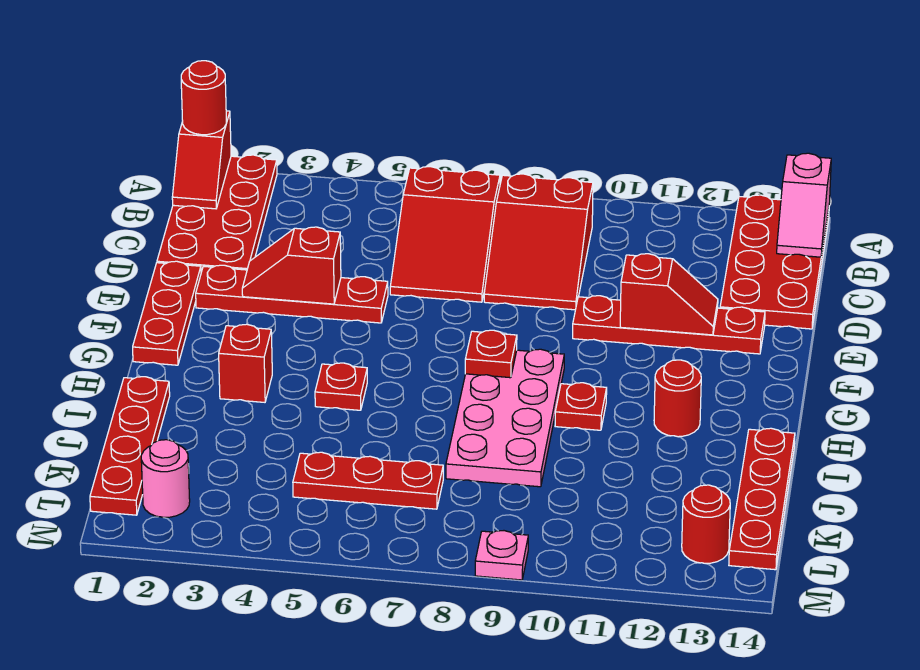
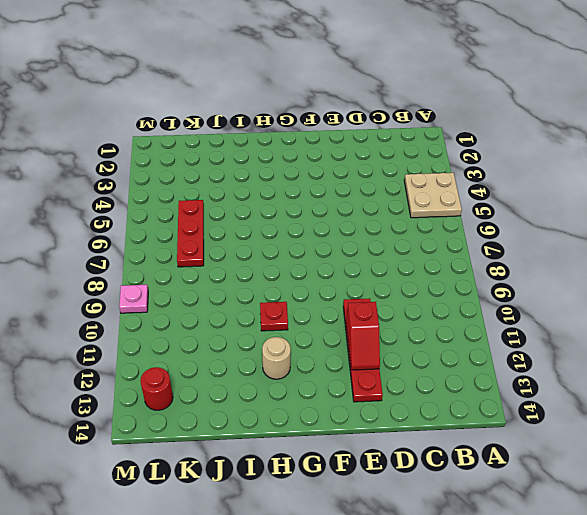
tan 2x2 plate [404,173,462,218] -> none
tan 1x1 round brick [262,337,291,379] -> red 1x1 round brick [654,360,701,437]
none -> red 2x4 plate [157,155,277,272]
none -> red 2x4 plate [720,195,829,329]
none -> red 2x3 slope [390,167,500,302]

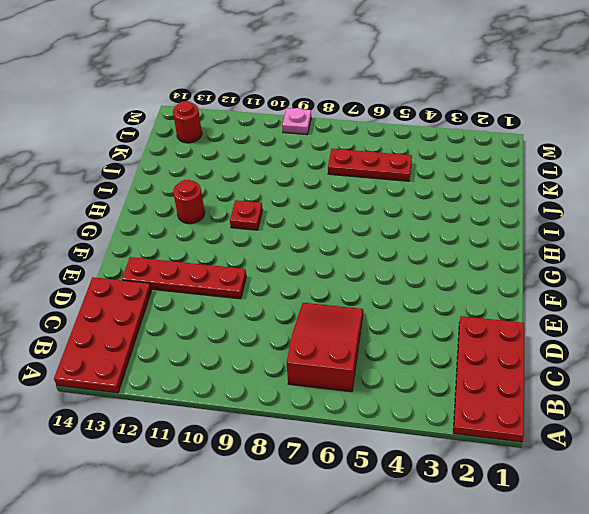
none -> red 2x3 slope [484,174,593,310]
none -> red 1x3 plate [133,261,201,365]
none -> red 1x4 plate [196,265,388,323]

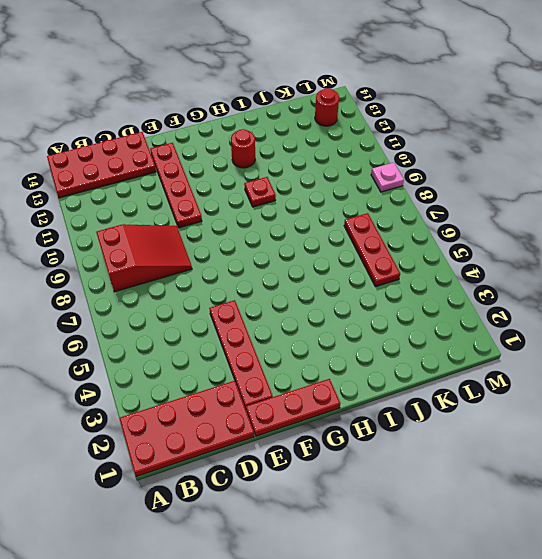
none -> red 2x3 slope [390,167,500,302]
none -> pink 2x4 plate [446,349,564,487]
none -> red 1x1 brick [219,324,272,402]

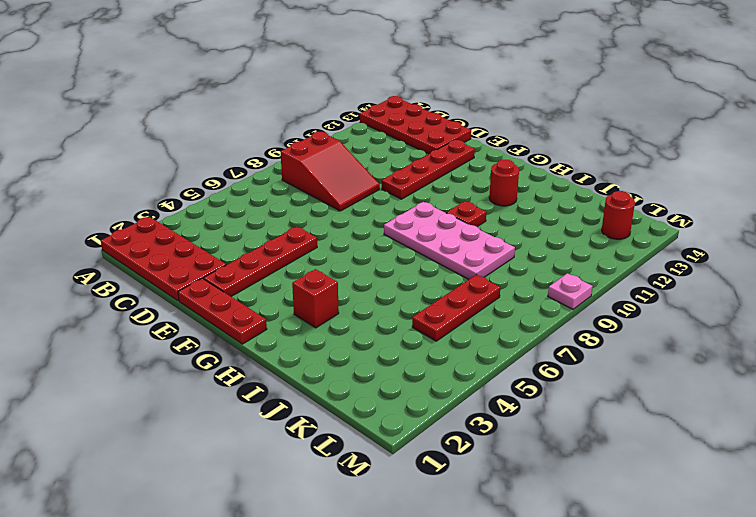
none -> red 2x3 slope [390,167,500,302]
none -> red 1x1 plate [315,363,367,410]
none -> red 1x4 plate [90,377,170,515]

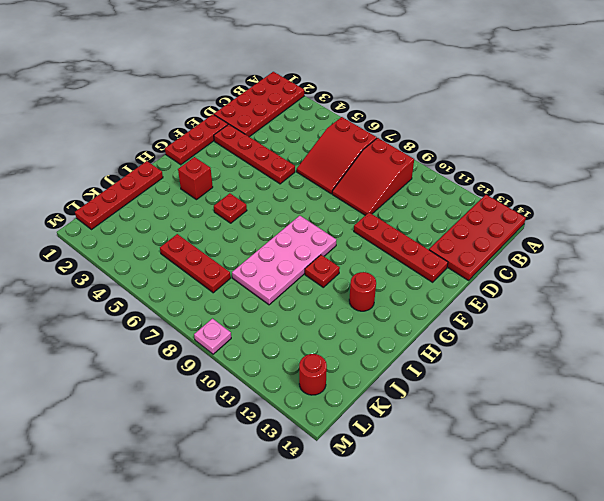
none -> red 1x4 plate [729,428,795,570]
none -> pink 1x1 round brick [141,440,190,517]
none -> red 1x2 slope [172,111,231,209]

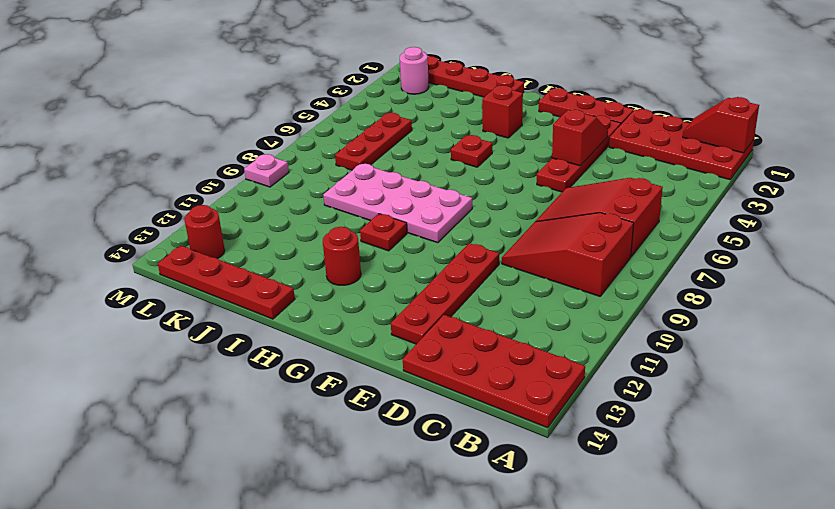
none -> pink 1x2 slope [777,153,831,257]
none -> red 1x2 slope [620,254,718,335]
none -> red 1x1 plate [465,330,517,378]

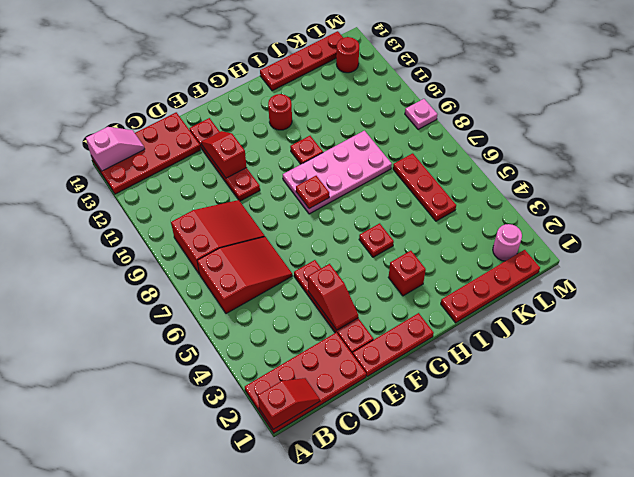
none -> red 1x1 round brick [181,61,226,135]

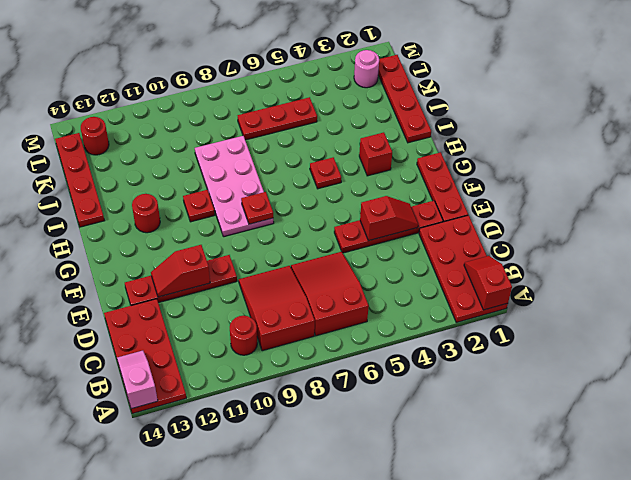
red 1x1 round brick [230,316,257,355] -> red 1x1 round brick moved to [181,61,226,135]
none -> pink 1x1 plate [475,531,528,580]

